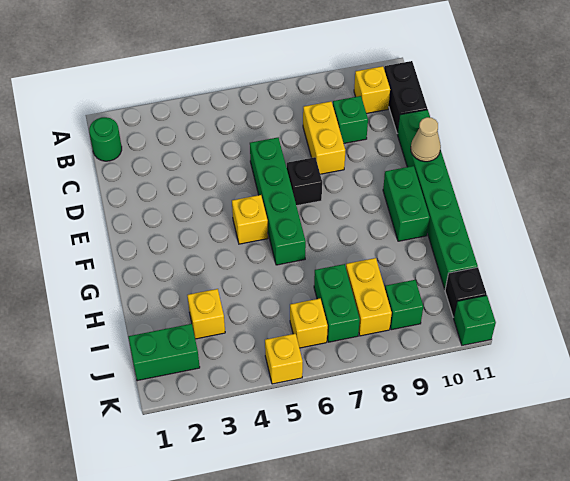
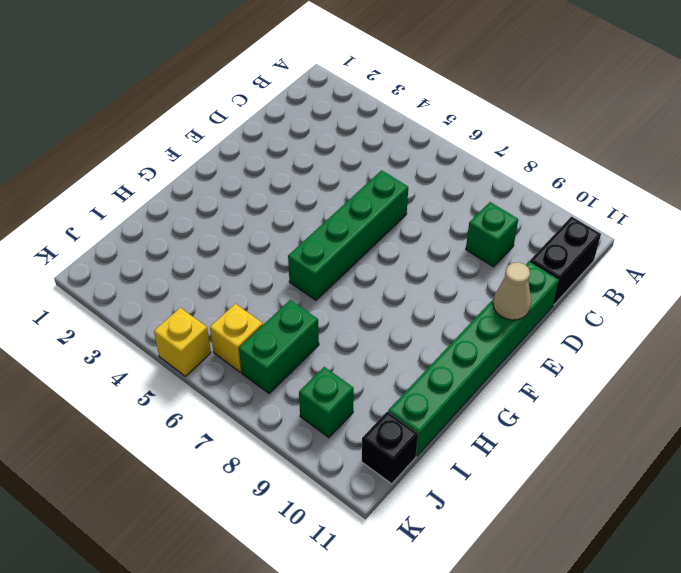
none -> green 1x1 round brick [89,117,122,161]
none -> yellow 1x1 brick [354,66,390,114]
none -> yellow 1x2 brick [303,101,345,174]

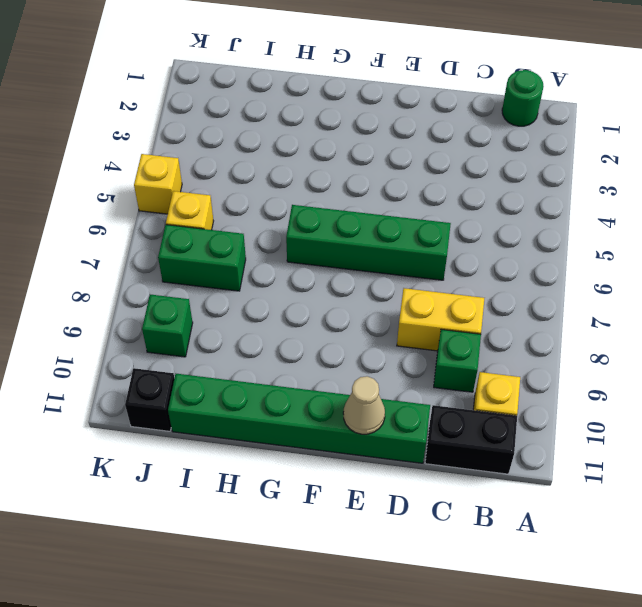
none -> black 1x1 brick [287,157,322,206]
none -> yellow 1x1 brick [232,195,268,244]
none -> green 1x2 brick [383,166,430,241]

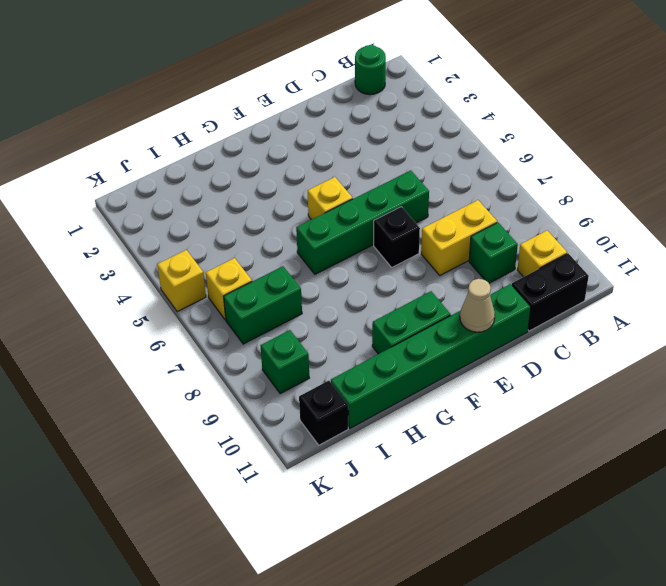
none -> yellow 1x1 brick [187,289,225,339]
none -> yellow 1x2 brick [346,258,392,336]
none -> green 1x2 brick [128,324,200,381]

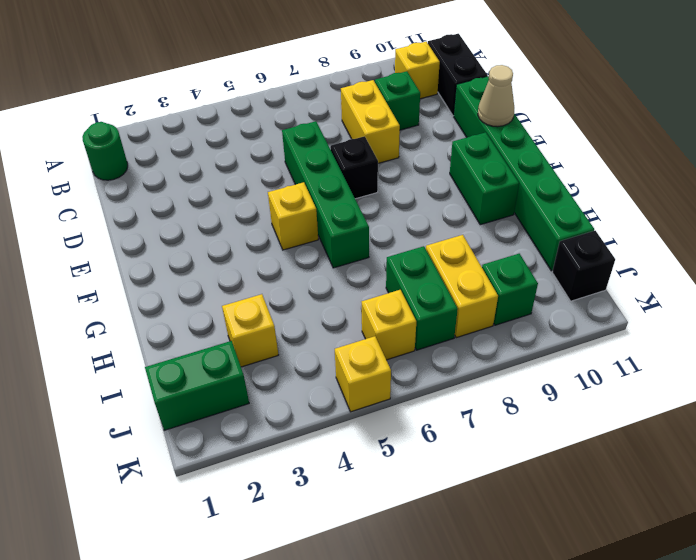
none -> green 1x1 brick [454,295,496,345]

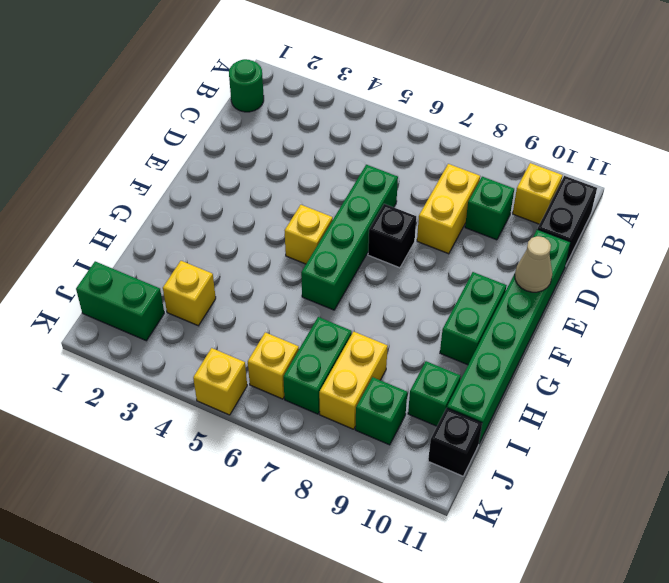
green 1x1 brick [408,361,461,426] -> green 1x1 brick moved to [454,295,496,345]

